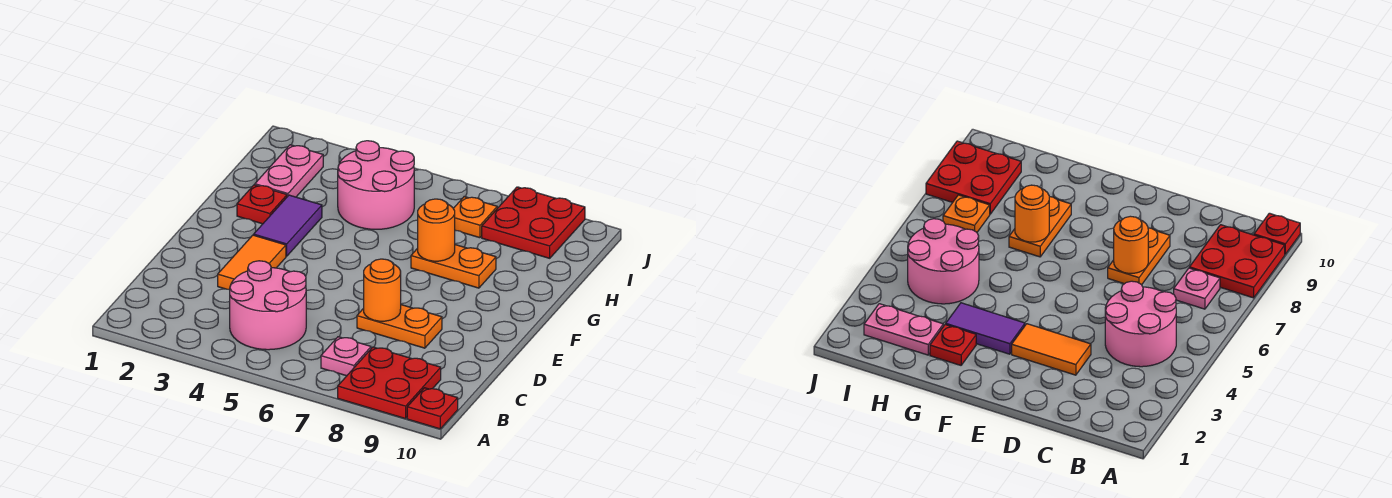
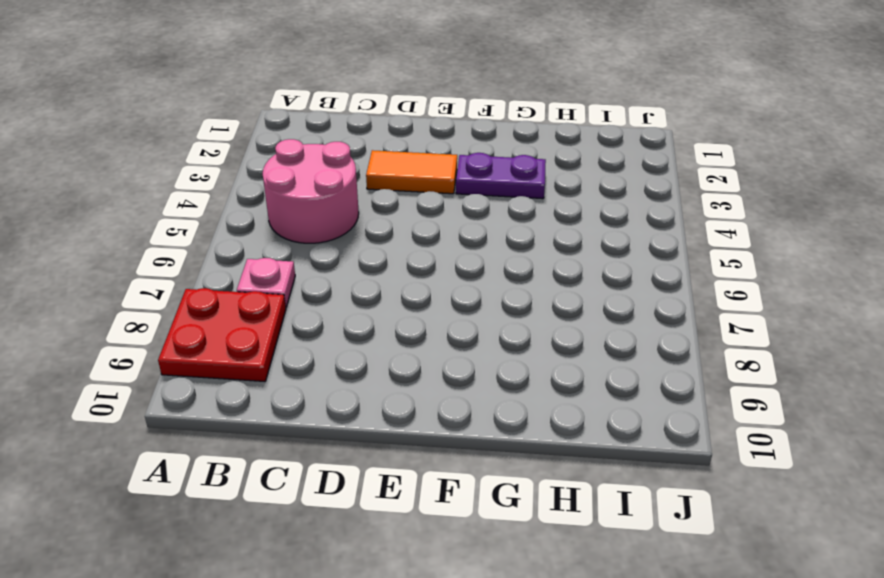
purple 1x2 plate [456,153,546,199] -> purple 1x2 tile [254,195,322,256]
none -> red 1x1 plate [407,388,458,429]
none -> orange 1x2 plate [357,305,442,348]
none -> red 1x1 plate [237,185,287,224]

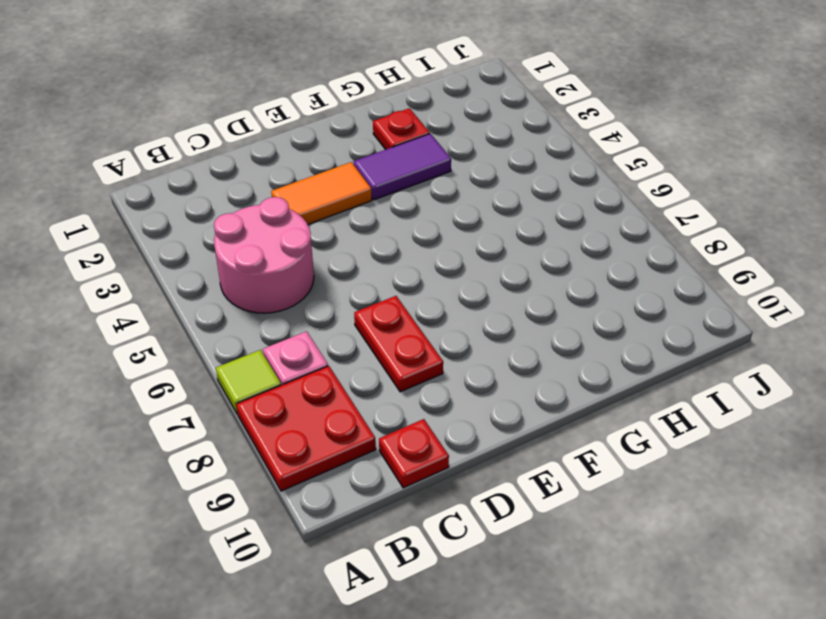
lime 1x1 tile [216,350,281,414] -> none
red 1x1 plate [379,419,449,488] -> red 1x1 plate moved to [407,388,458,429]
red 1x2 plate [354,296,443,392] -> orange 1x2 plate [357,305,442,348]
none -> orange 1x2 plate [411,245,496,288]
none -> pink 1x2 plate [255,145,323,197]
none -> pink 2x2 round brick [338,141,414,229]

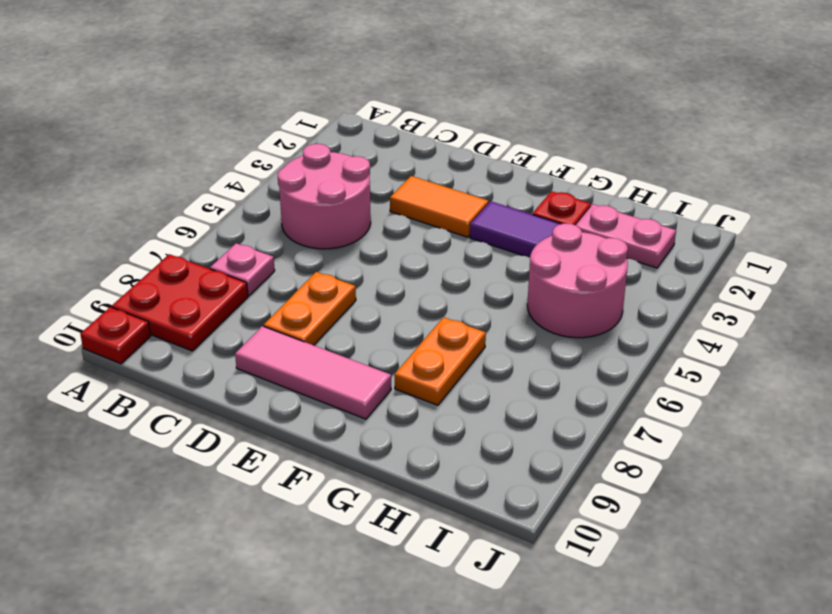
pink 1x3 tile [235,326,391,419] -> none
none -> orange 1x1 plate [453,197,497,238]
none -> red 2x2 plate [482,187,585,258]
none -> orange 1x1 round brick [364,259,401,321]

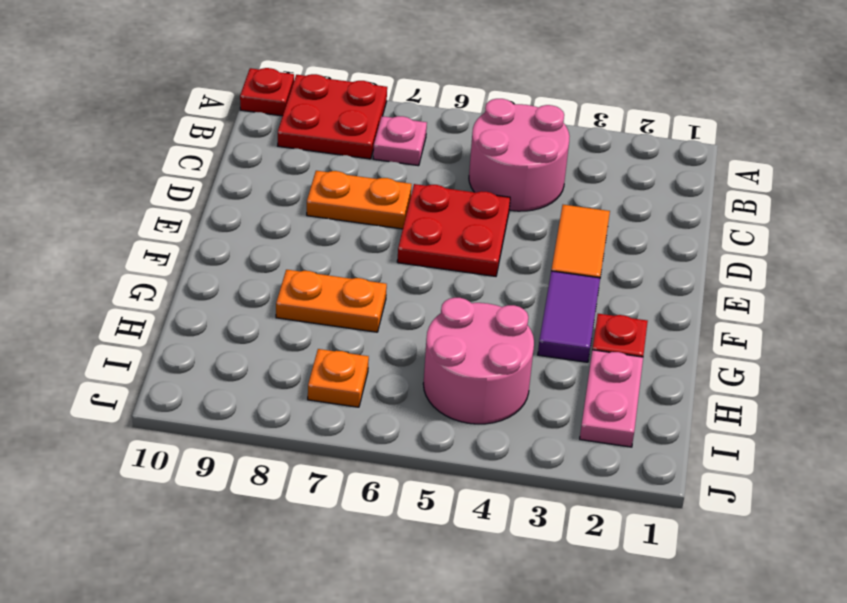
red 2x2 plate [397,184,510,276] -> red 2x2 plate moved to [482,187,585,258]
none -> orange 1x1 round brick [364,259,401,321]
none -> orange 1x1 round brick [418,199,455,261]

